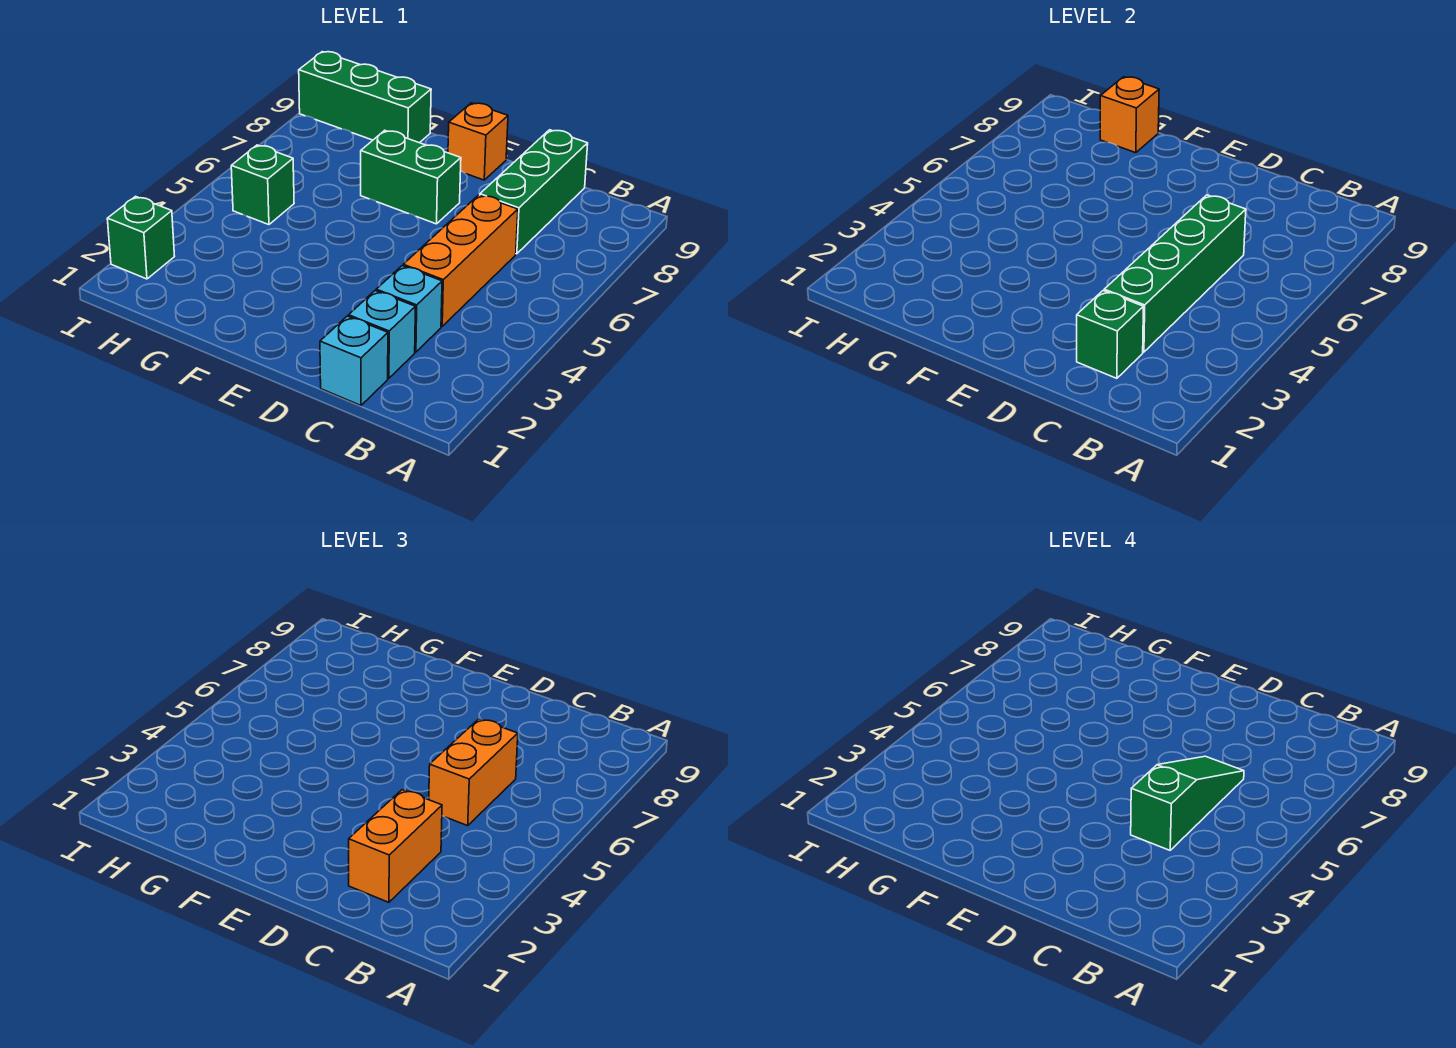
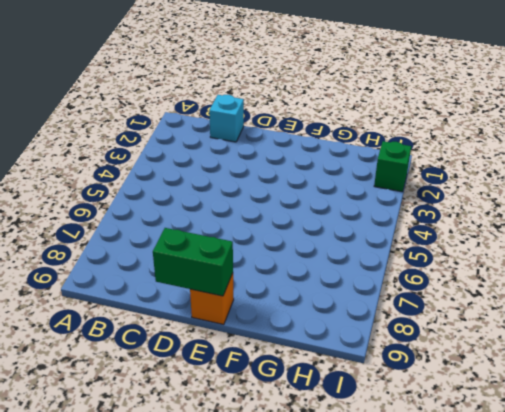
green 1x2 brick [153,228,233,296] -> green 1x2 brick moved to [361,130,461,224]
none -> cyan 1x1 brick [349,291,415,378]
none -> cyan 1x1 brick [376,266,442,352]
none -> orange 1x3 brick [403,195,518,326]

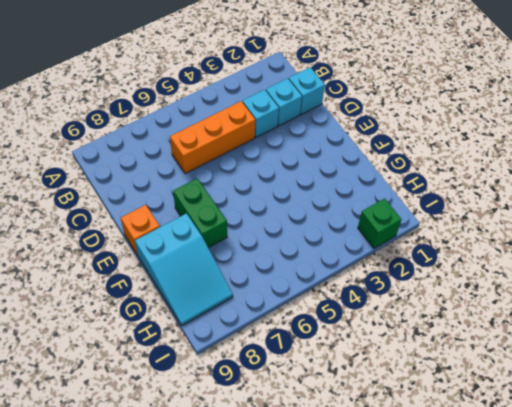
cyan 2x3 slope [135,213,233,325] -> green 1x3 brick [299,52,431,143]
none -> green 1x3 brick [480,130,588,254]
none -> green 1x1 brick [231,145,294,225]
none -> green 1x1 brick [1077,291,1143,378]

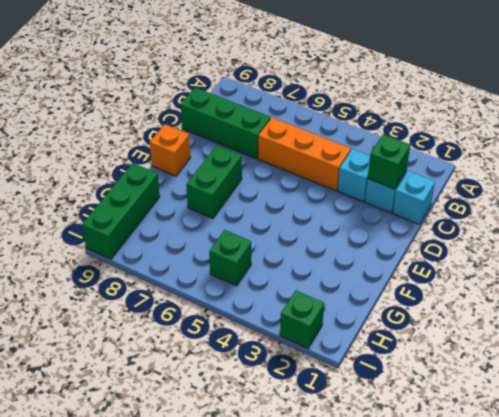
none -> green 1x4 brick [1104,195,1246,352]
none -> orange 1x1 brick [1100,77,1159,153]
none -> orange 1x2 brick [349,790,442,902]

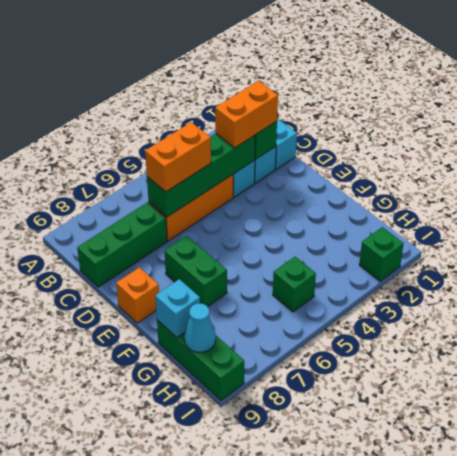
cyan 1x1 brick [155,279,200,338] -> orange 1x1 brick [1100,77,1159,153]
cyan 1x1 cone [184,303,216,352] -> none
none -> green 1x3 slope [1131,756,1244,850]

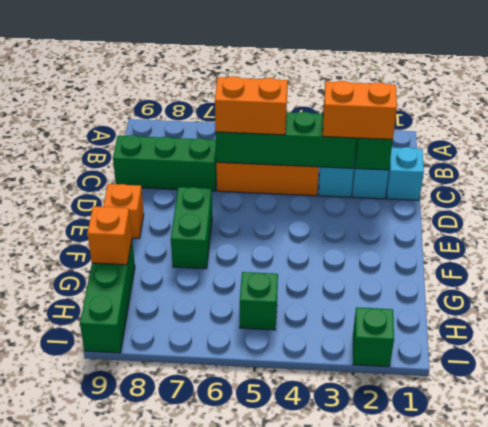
none -> green 1x3 slope [1131,756,1244,850]

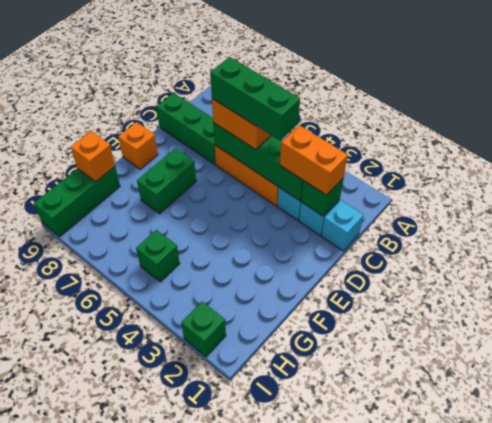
green 1x3 brick [210,57,300,141] -> green 1x3 slope [1131,756,1244,850]

